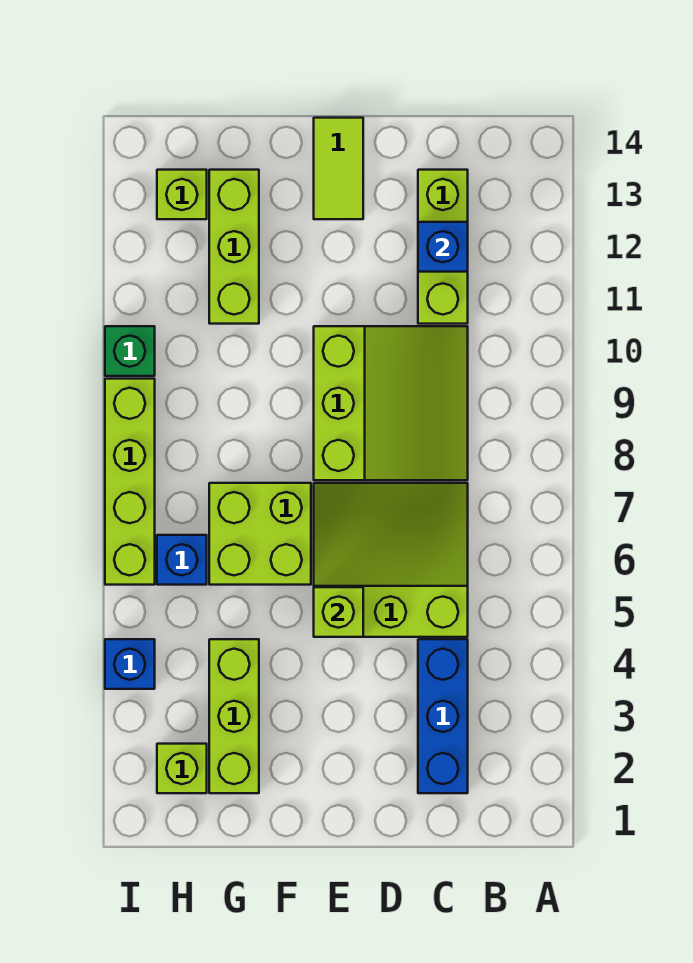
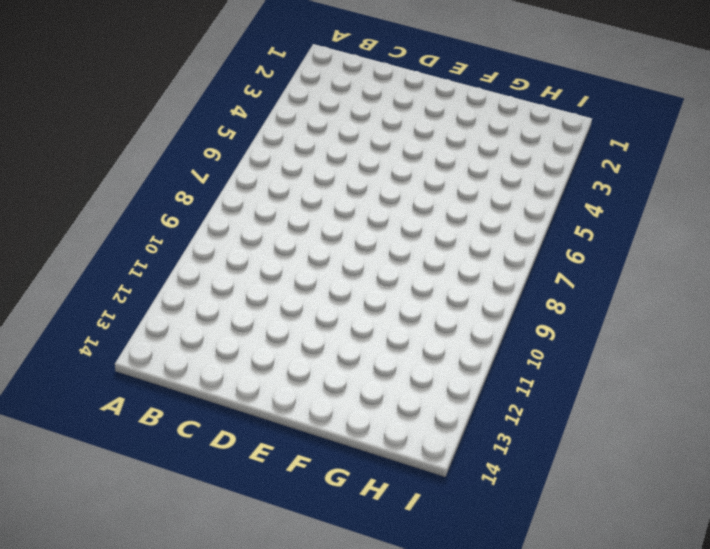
none -> blue 1x3 brick [418,639,468,793]
none -> lime 3x3 slope [314,483,468,637]
none -> lime 3x3 slope [314,326,468,480]

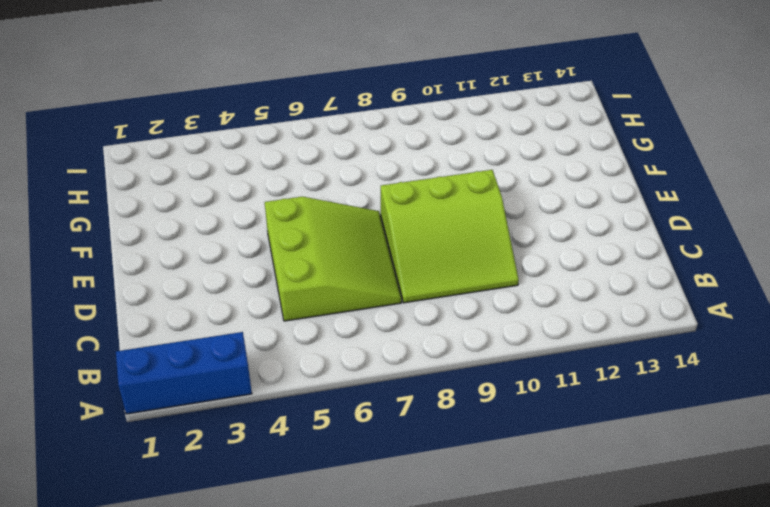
blue 1x3 brick [116,332,252,414] -> blue 1x3 brick moved to [418,639,468,793]
none -> lime 1x3 brick [418,170,468,324]
none -> lime 1x2 tile [314,118,363,219]
none -> lime 2x2 brick [209,483,311,585]

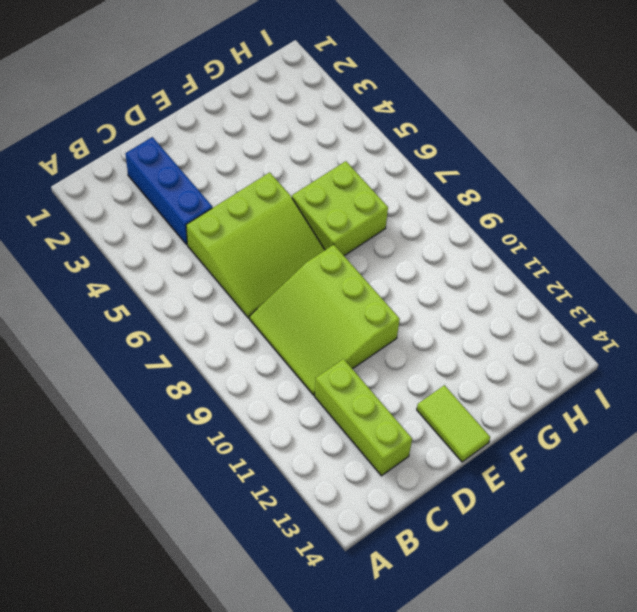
none -> lime 1x3 brick [209,639,259,793]
none -> lime 1x3 brick [209,170,259,324]
none -> lime 1x1 brick [157,744,207,793]

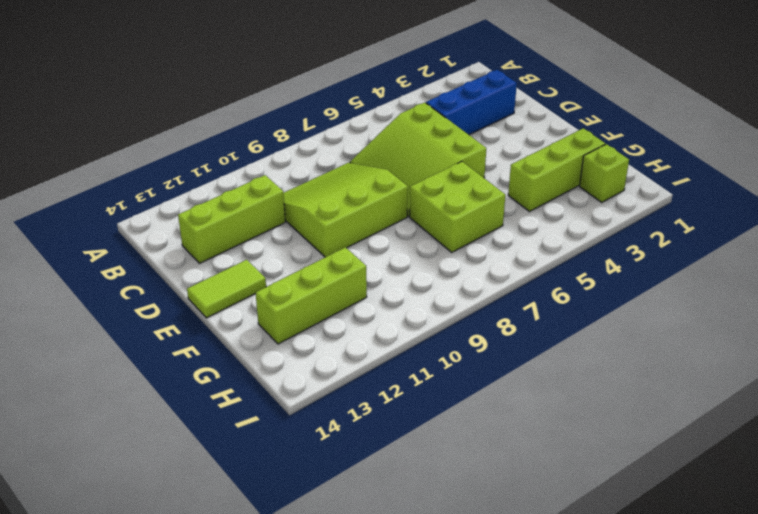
none -> blue 1x1 brick [157,535,207,585]
none -> lime 1x1 brick [157,170,207,219]
none -> blue 1x1 brick [105,639,155,689]

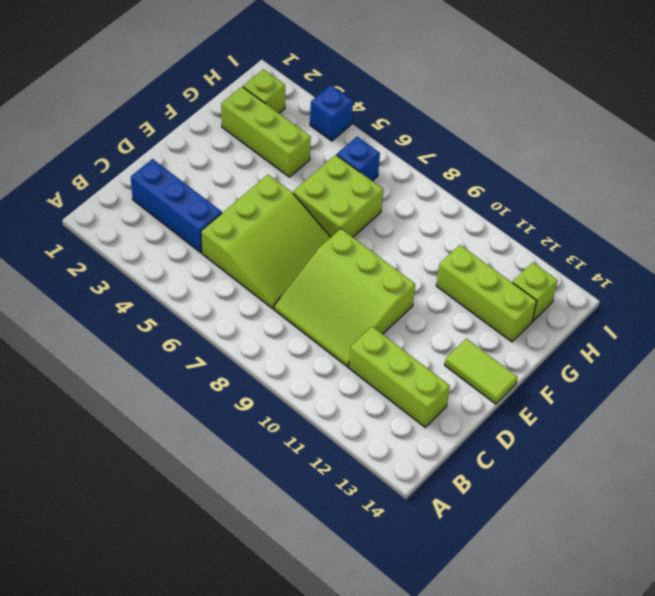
none -> lime 1x4 brick [105,379,155,585]
none -> green 1x1 brick [105,326,155,376]
none -> blue 1x1 brick [418,222,468,272]

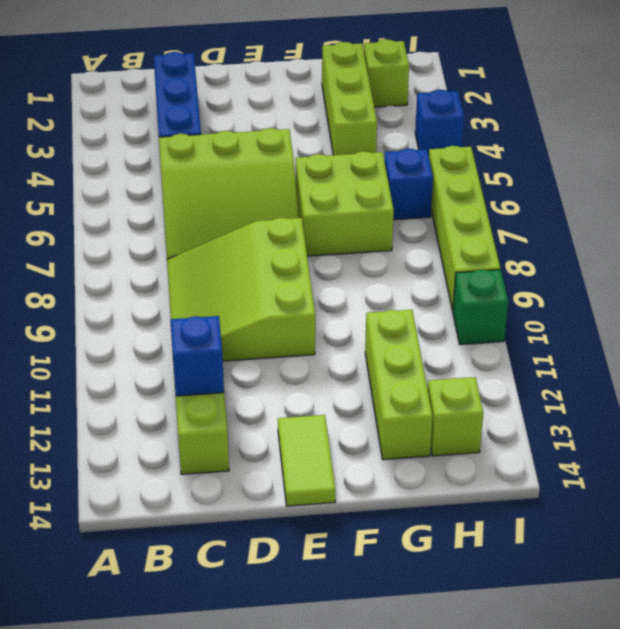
none -> lime 1x1 brick [314,587,363,637]

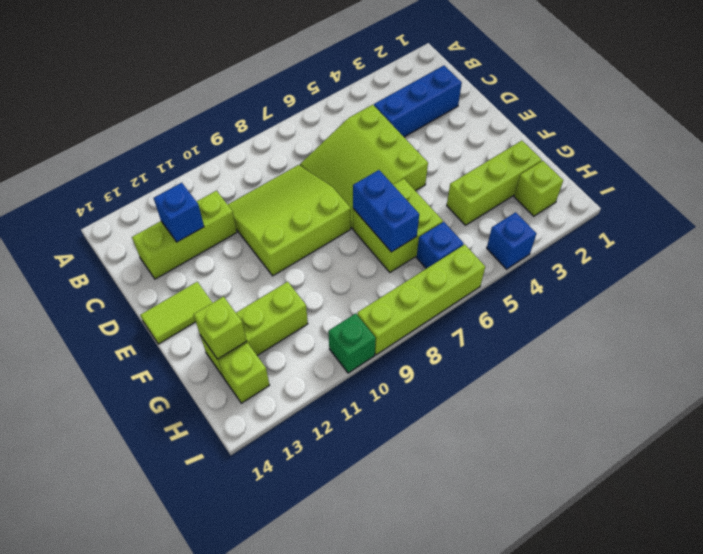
blue 1x2 brick [353,170,419,252] -> none
lime 1x1 brick [193,297,247,359] -> lime 1x1 brick moved to [314,587,363,637]

